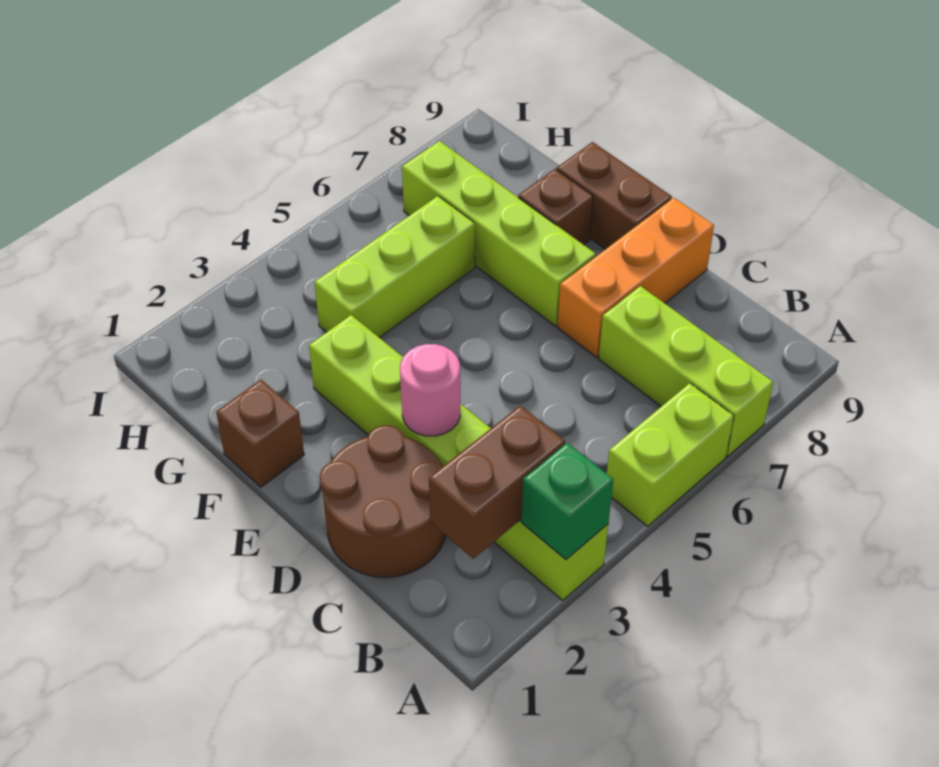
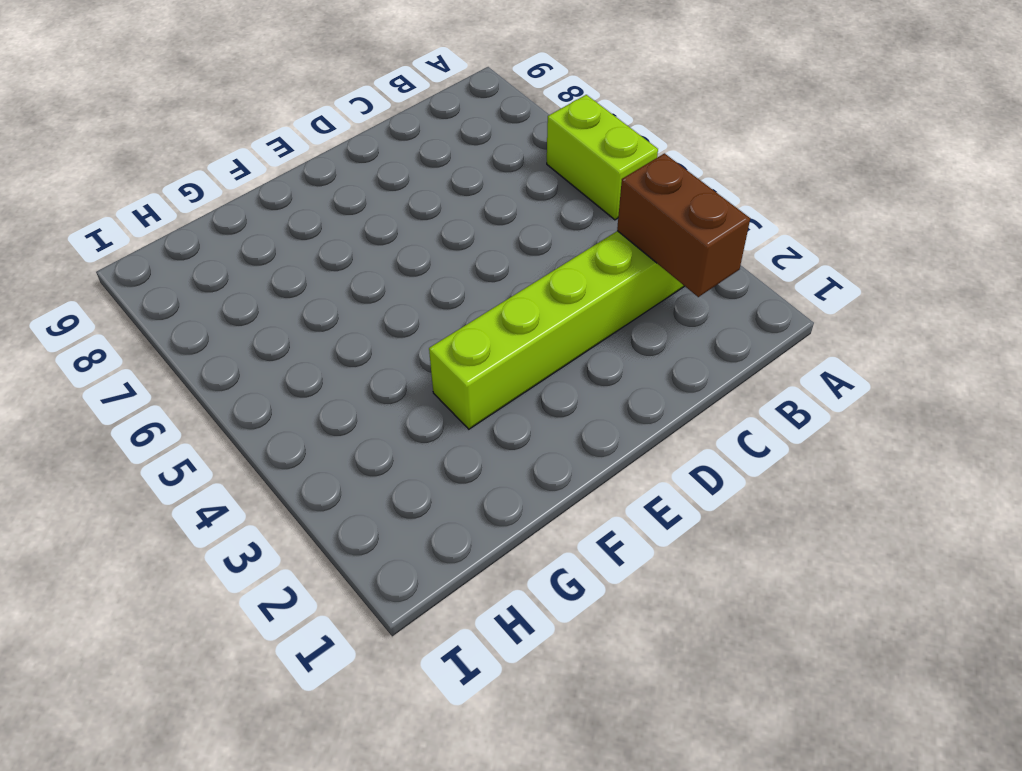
none -> lime 1x3 brick [599,286,773,457]
none -> brown 2x2 round brick [320,425,446,577]
none -> orange 1x3 brick [558,198,714,357]

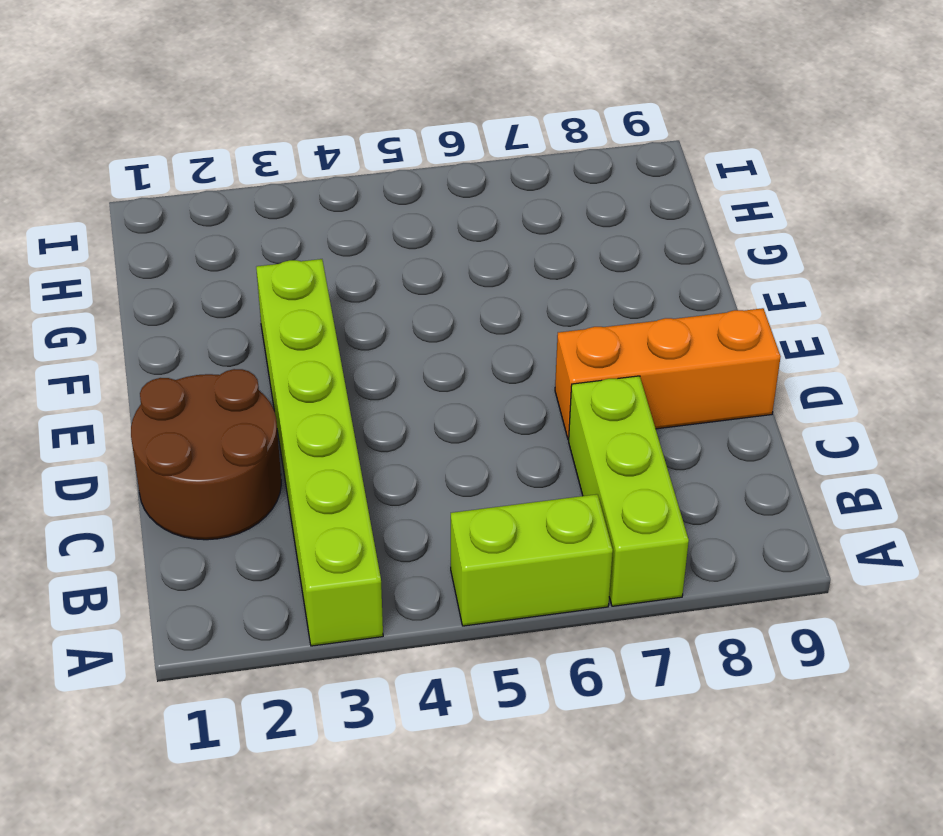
none -> lime 1x4 brick [402,141,596,326]
none -> brown 1x2 brick [557,142,672,249]
none -> brown 1x1 brick [216,380,304,487]

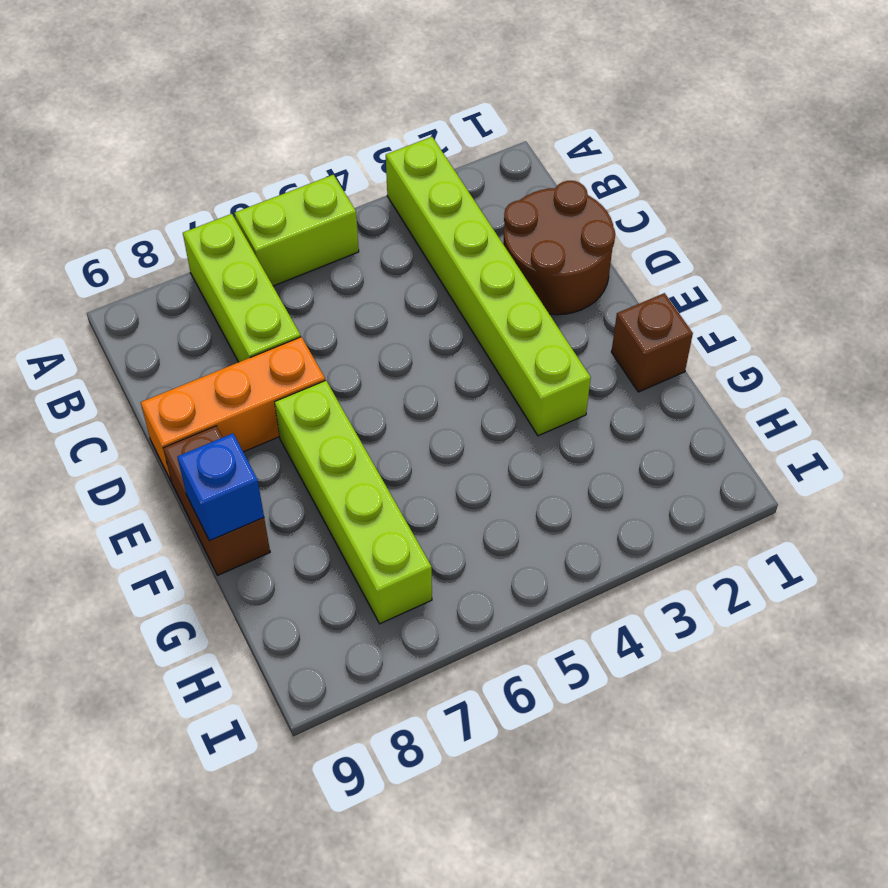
blue 1x1 brick [177,433,264,541] -> none
none -> brown 1x1 brick [518,169,593,245]
none -> lime 1x3 brick [314,196,475,338]
none -> green 1x1 brick [522,443,613,559]

